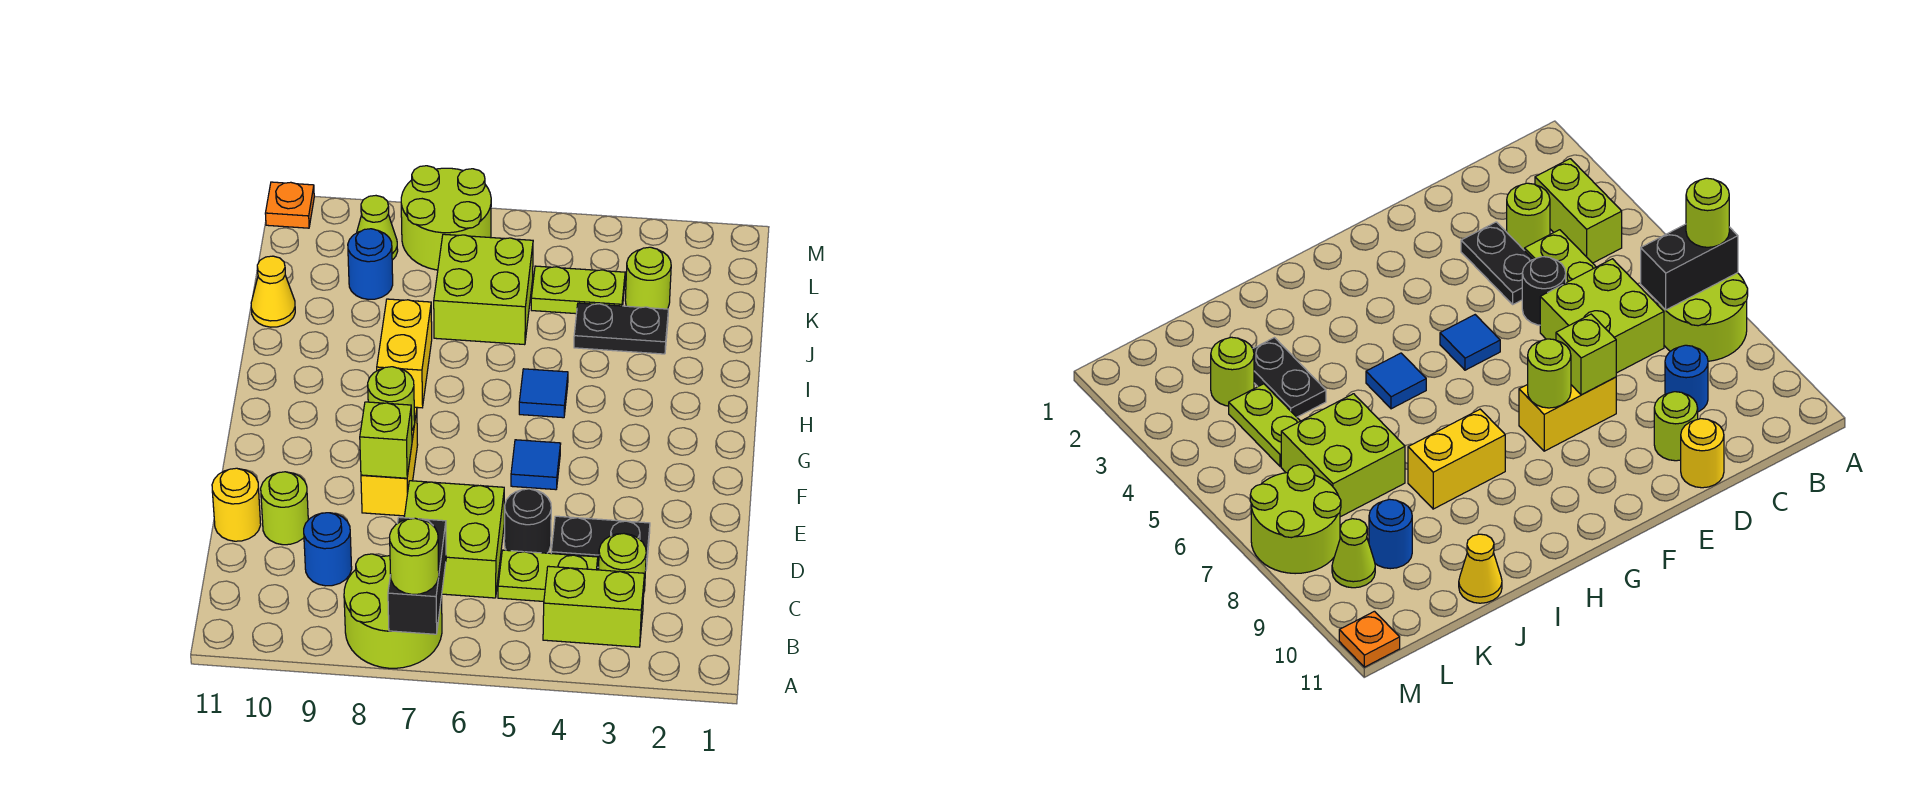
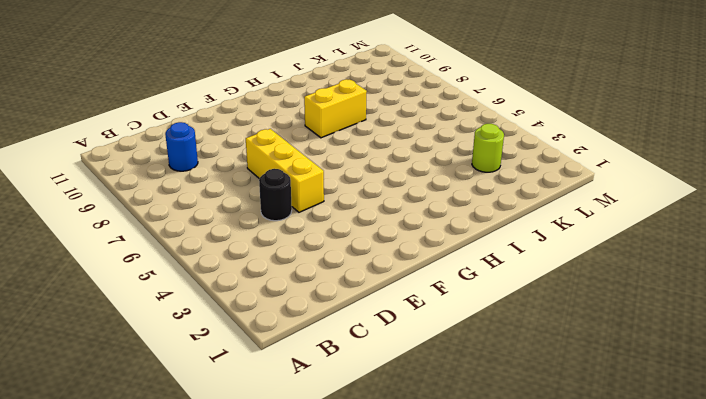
yellow 1x3 brick [246,129,324,212] -> none
none -> lime 2x2 round brick [344,554,442,668]
none -> lime 1x2 brick [543,566,644,647]
none -> lime 1x1 round brick [599,534,646,591]

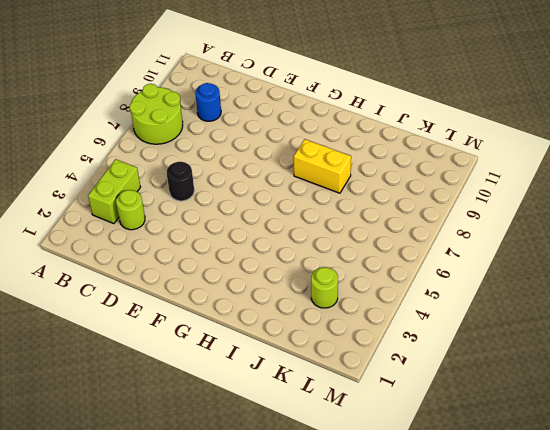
none -> lime 1x2 plate [498,550,598,601]
none -> lime 2x2 brick [404,481,504,598]
none -> black 1x2 plate [551,516,650,569]

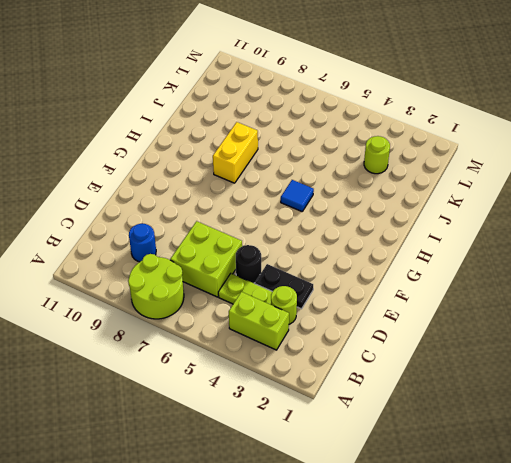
none -> lime 1x1 round brick [261,472,308,545]
none -> yellow 1x1 round brick [212,468,261,541]
none -> yellow 1x2 brick [361,407,418,516]

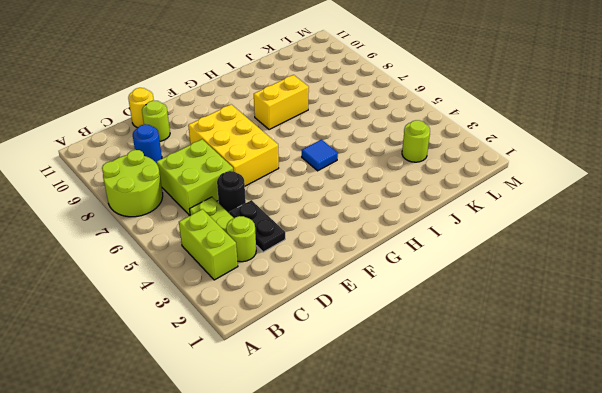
yellow 2x3 brick [188,104,279,186] -> yellow 1x2 brick [361,407,418,516]
none -> blue 1x1 tile [511,440,561,490]
none -> black 1x2 plate [574,303,668,354]
none -> lime 2x2 brick [434,234,533,345]

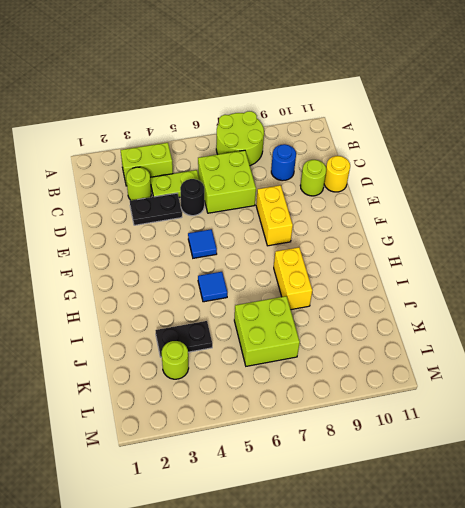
none -> yellow 1x1 cone [251,256,295,327]
none -> lime 1x2 plate [531,266,625,314]
none -> blue 1x1 round brick [348,229,393,299]

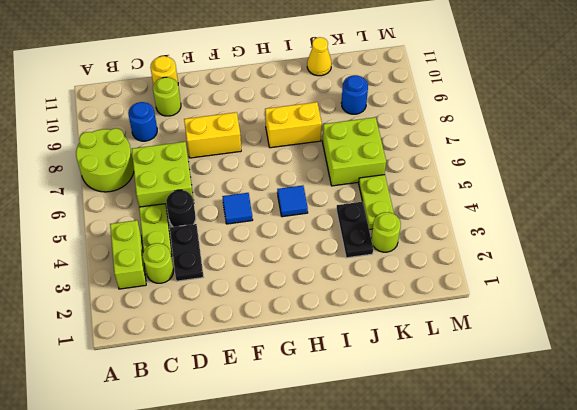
none -> lime 2x2 round brick [401,166,491,270]
none -> lime 1x1 cone [357,196,398,260]
none -> orange 1x1 plate [265,182,314,228]

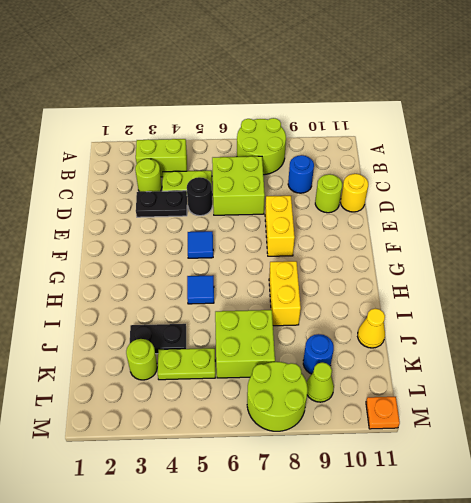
none -> black 1x2 brick [388,517,446,634]
none -> lime 1x1 brick [360,402,412,478]
none -> lime 1x1 round brick [368,367,415,430]

